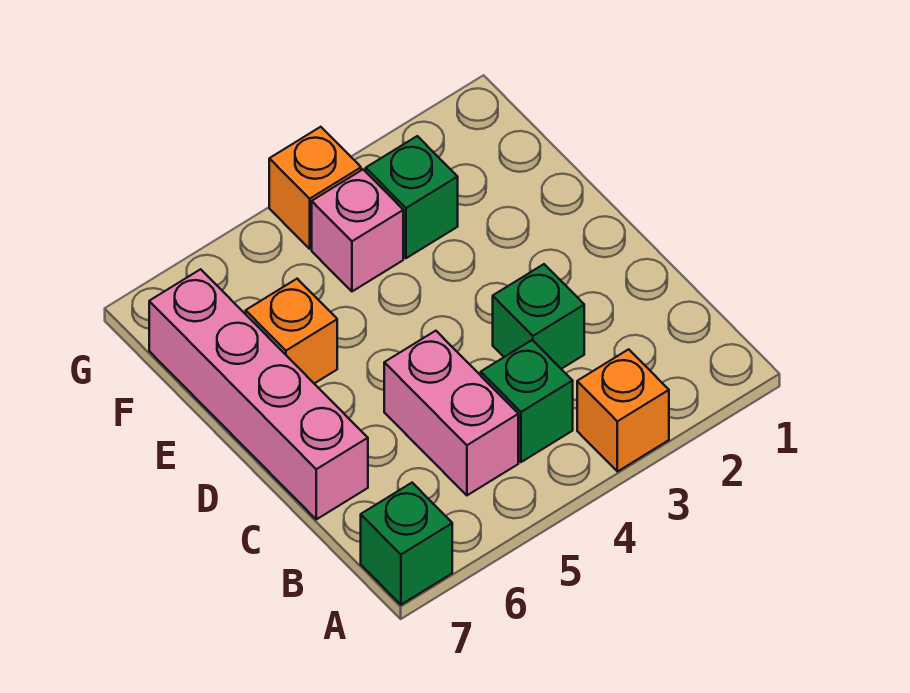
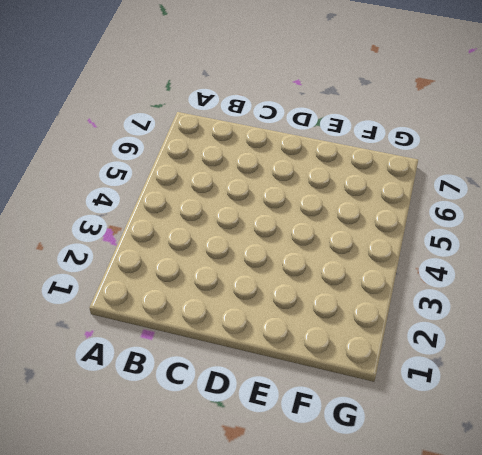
none -> orange 1x1 brick [577,349,669,472]
none -> green 1x1 brick [361,483,452,605]

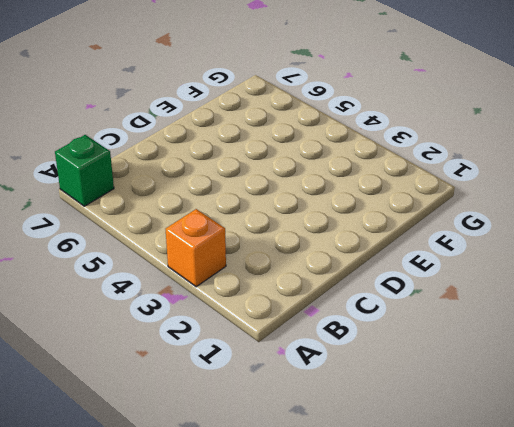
none -> green 1x1 brick [481,340,573,462]
none -> pink 1x2 brick [384,331,518,495]

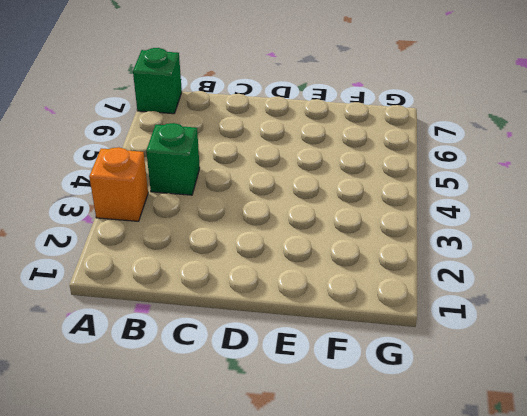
none -> pink 1x2 brick [384,331,518,495]
none -> green 1x1 brick [493,264,584,369]

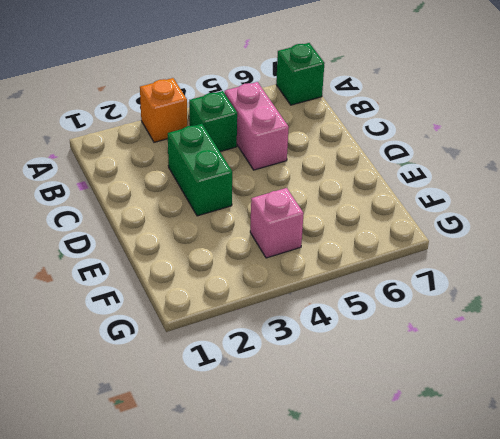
green 1x2 brick [168,124,232,216] -> green 1x1 brick [493,264,584,369]
none -> pink 1x4 brick [149,269,368,519]
none -> orange 1x1 brick [246,279,337,383]

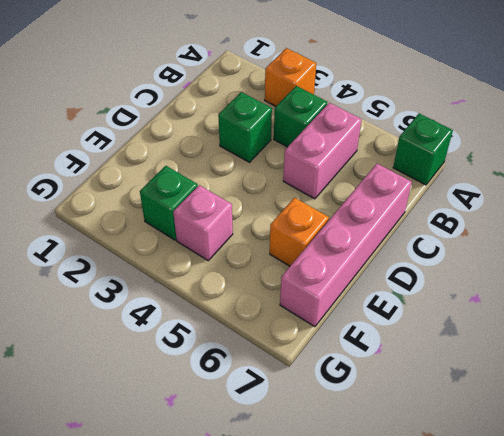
none -> orange 1x1 brick [269,127,361,249]

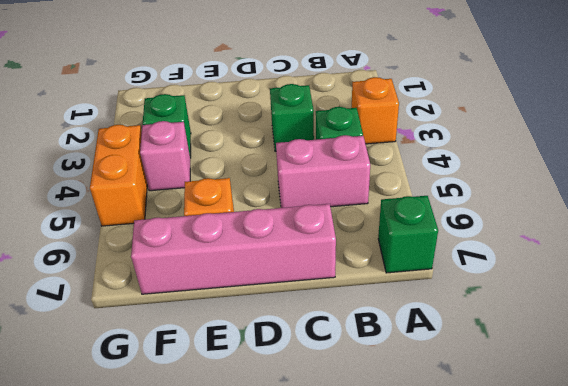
orange 1x2 brick [90,125,147,226] -> orange 1x1 brick [269,127,361,249]

